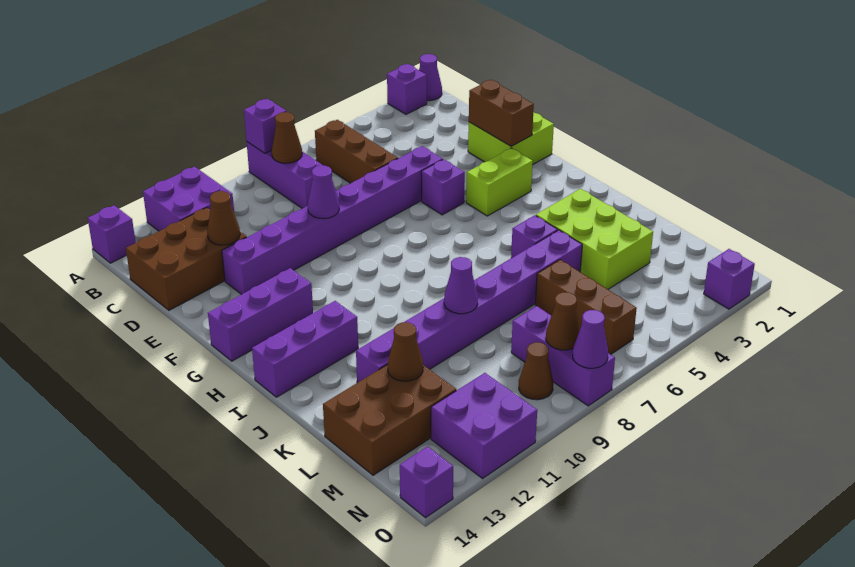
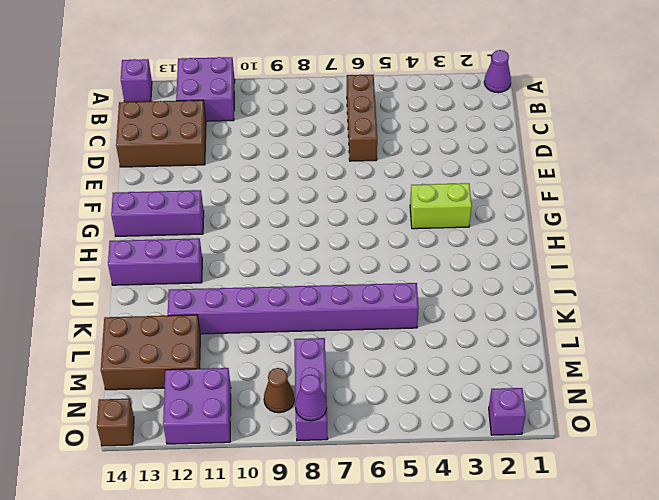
brown 1x1 brick [97,399,134,446] -> purple 1x1 brick [400,446,453,518]
none -> purple 1x1 brick [387,64,427,114]
none -> purple 1x3 brick [247,142,322,208]
none -> lime 2x2 brick [468,112,554,165]
none -> purple 1x8 brick [222,146,443,294]

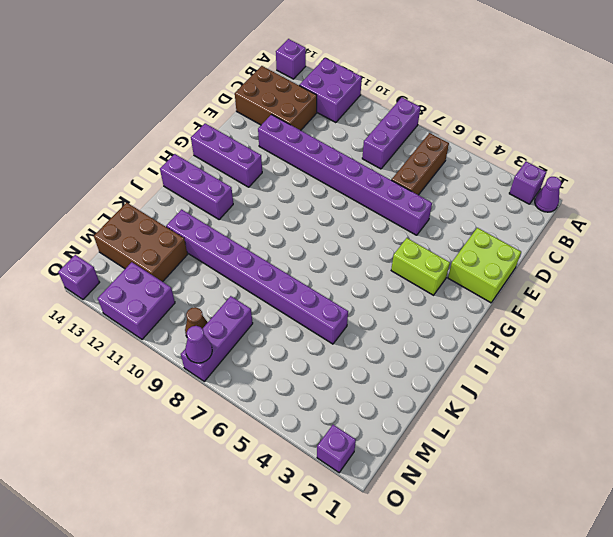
none -> purple 1x1 brick [421,159,465,215]
none -> lime 2x3 brick [536,189,653,289]
none -> purple 1x1 brick [511,215,558,258]
none -> brown 1x3 brick [535,260,637,354]

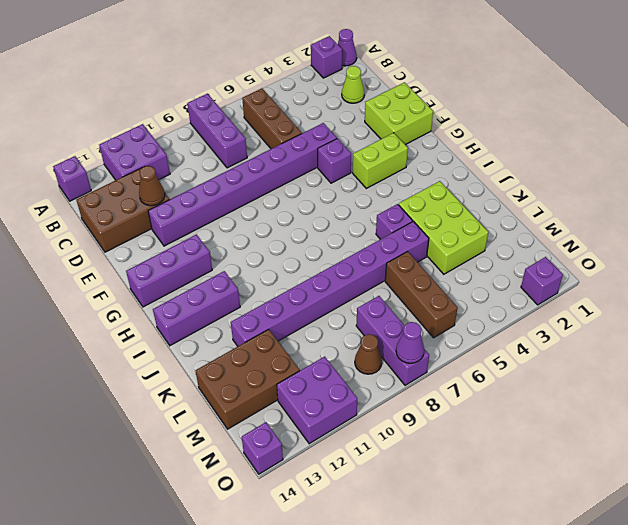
lime 1x1 cone [342,66,364,103] -> none
none -> purple 1x1 brick [244,99,286,153]
none -> brown 1x1 cone [272,112,302,163]
none -> brown 1x2 brick [469,80,534,146]
none -> purple 1x1 cone [308,165,339,219]

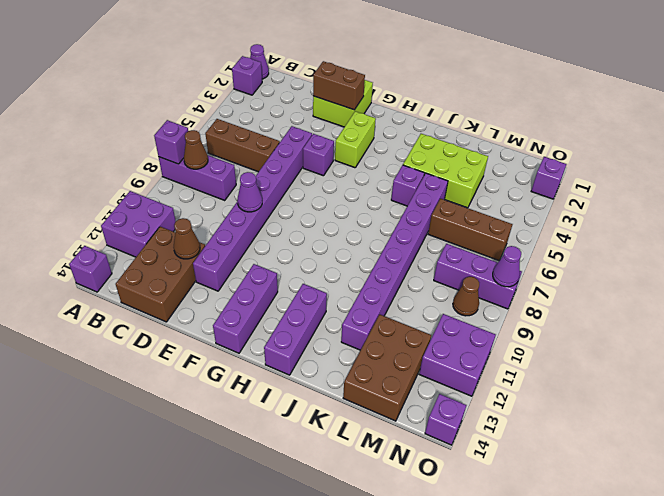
none -> purple 1x1 cone [444,257,478,314]
none -> brown 1x1 cone [388,322,423,381]
none -> brown 1x1 cone [546,292,580,350]

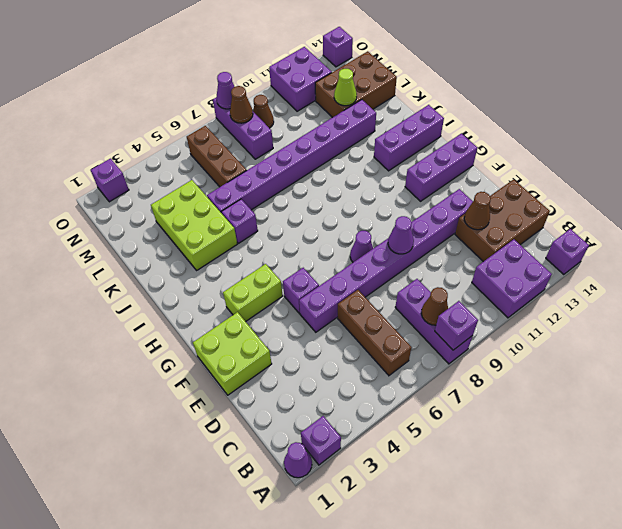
purple 1x1 cone [350,231,373,262] -> purple 1x1 cone moved to [444,257,478,314]
lime 1x1 cone [334,69,357,106] -> brown 1x1 cone [388,322,423,381]
none -> brown 1x2 brick [469,80,534,146]

